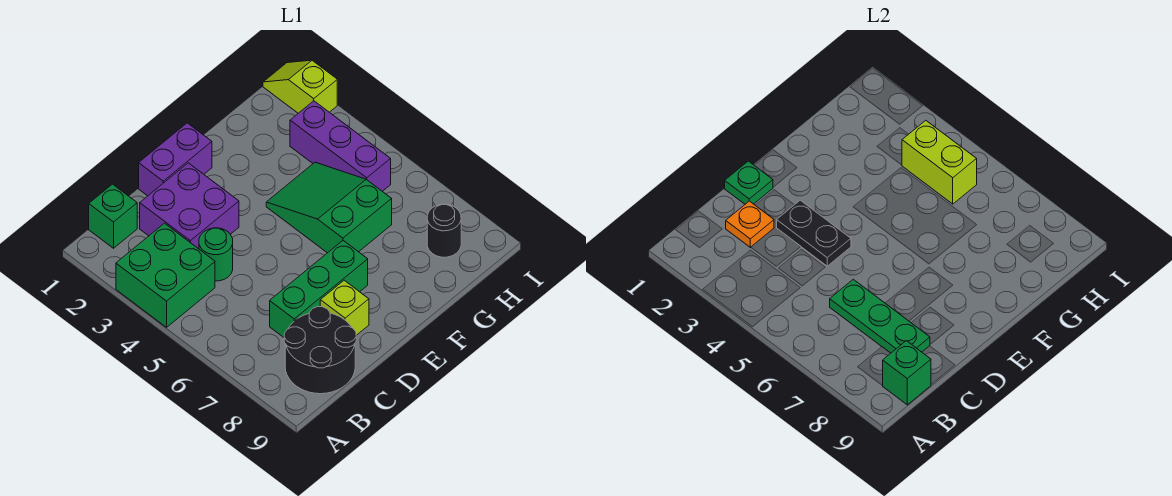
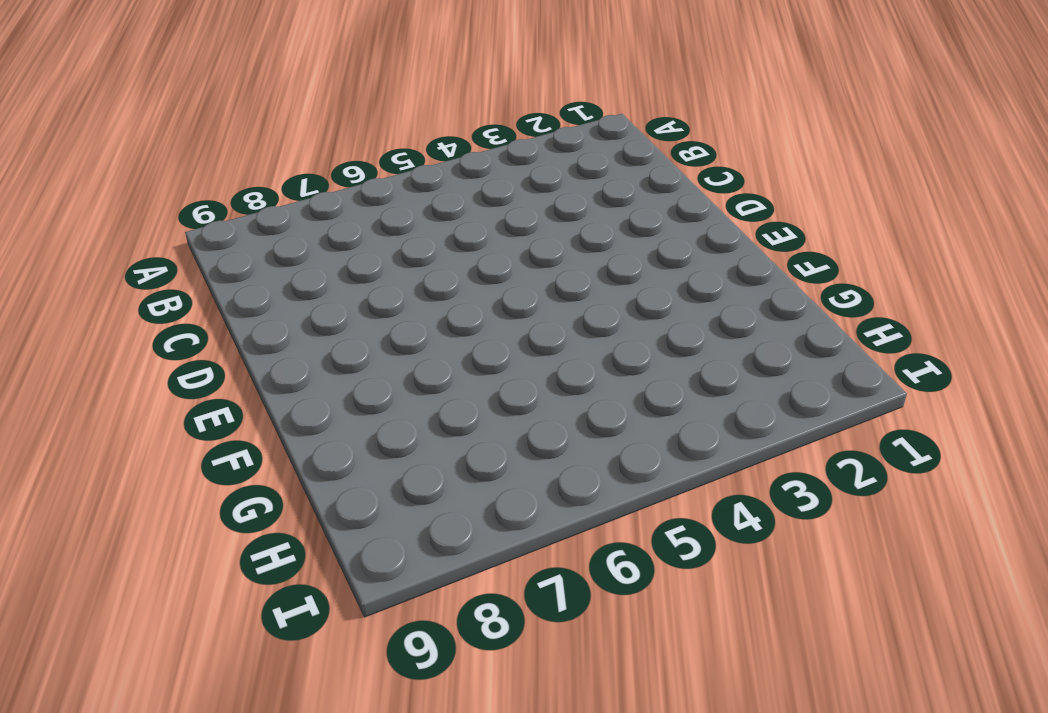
none -> green 2x2 brick [116,223,215,327]
none -> green 1x1 brick [89,184,137,248]
none -> black 2x2 round brick [284,307,356,394]

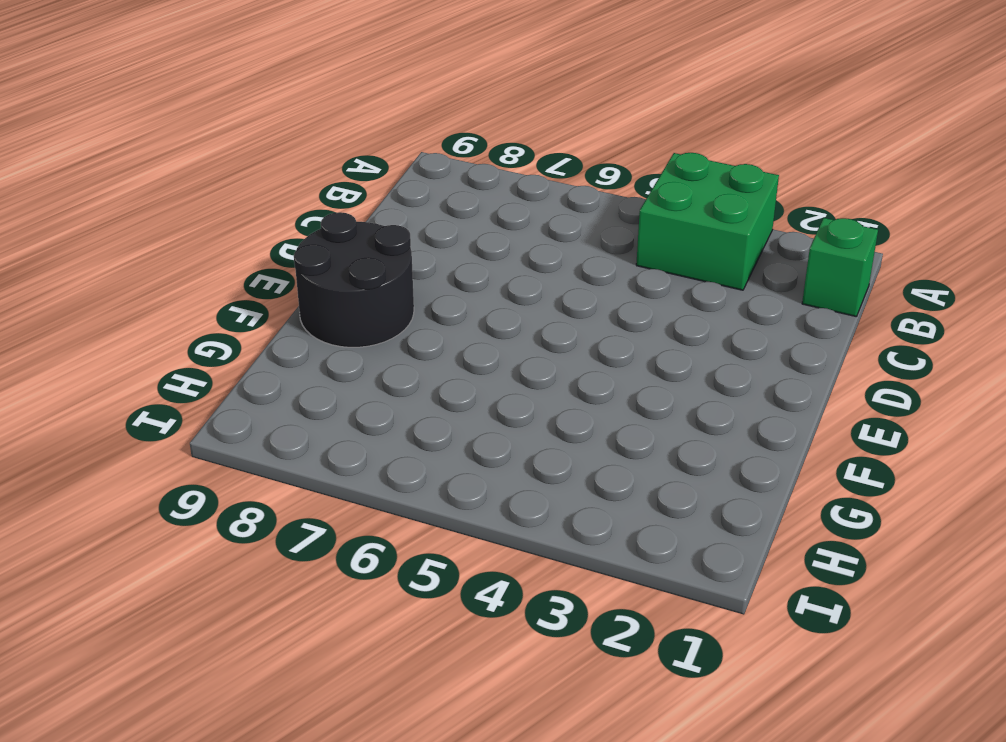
black 2x2 round brick [294,212,414,347] -> black 2x2 round brick moved to [284,307,356,394]
none -> purple 2x2 brick [140,163,239,249]
none -> green 1x1 round brick [199,228,233,281]
none -> green 1x3 brick [270,241,368,337]

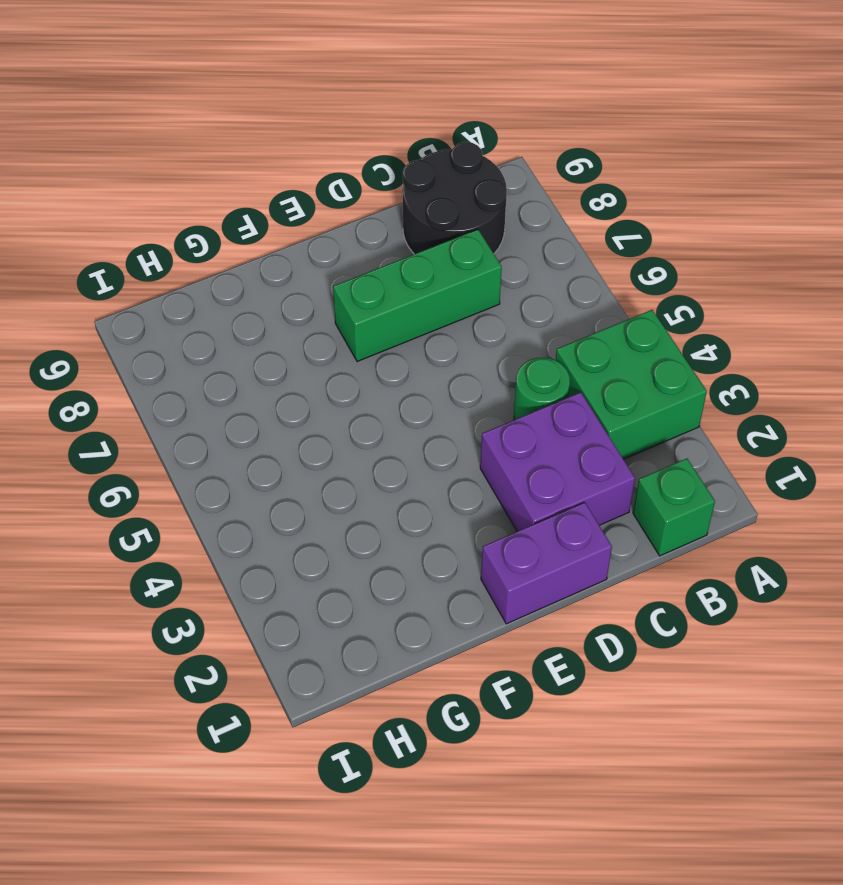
none -> lime 1x1 brick [320,280,369,335]
none -> green 2x3 slope [266,162,392,253]
none -> purple 1x3 brick [290,101,391,191]

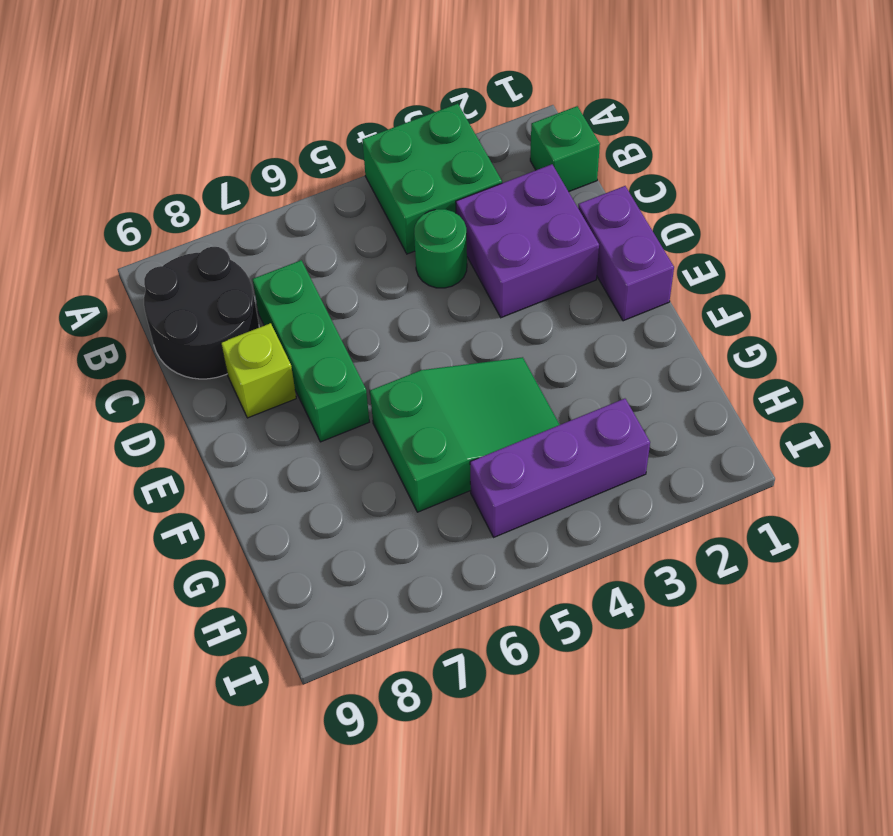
none -> black 1x1 round brick [427,204,461,257]
none -> lime 1x2 slope [263,60,337,113]
none -> green 1x1 brick [883,341,931,405]

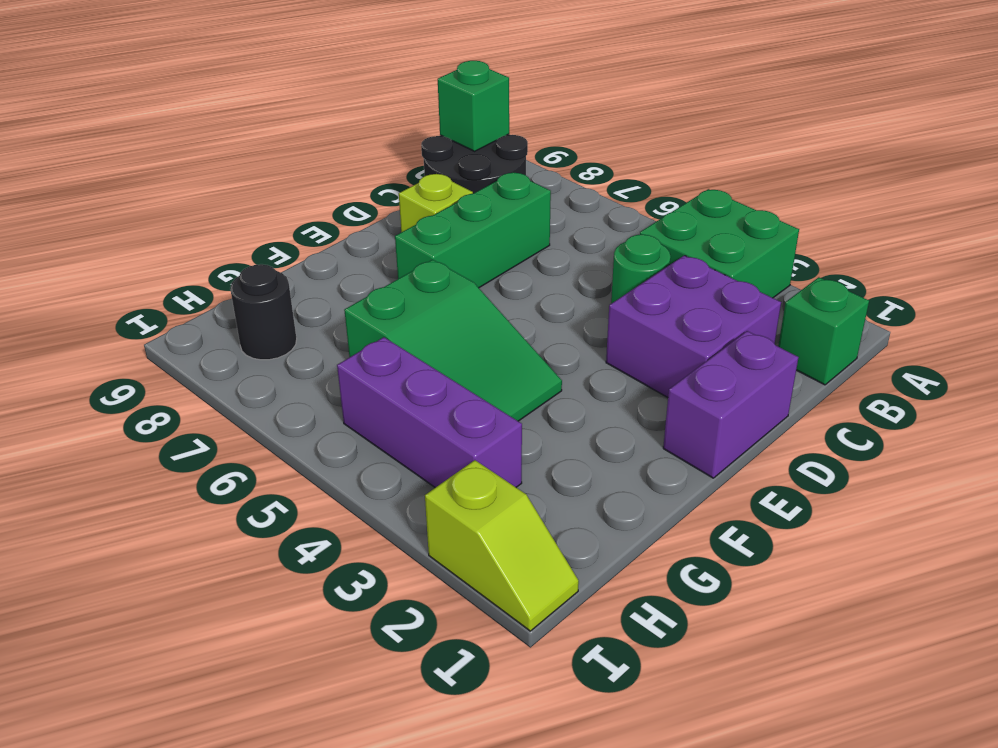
none -> orange 1x1 plate [726,201,774,247]
none -> green 1x3 plate [830,279,930,353]
none -> green 1x1 plate [725,161,773,204]

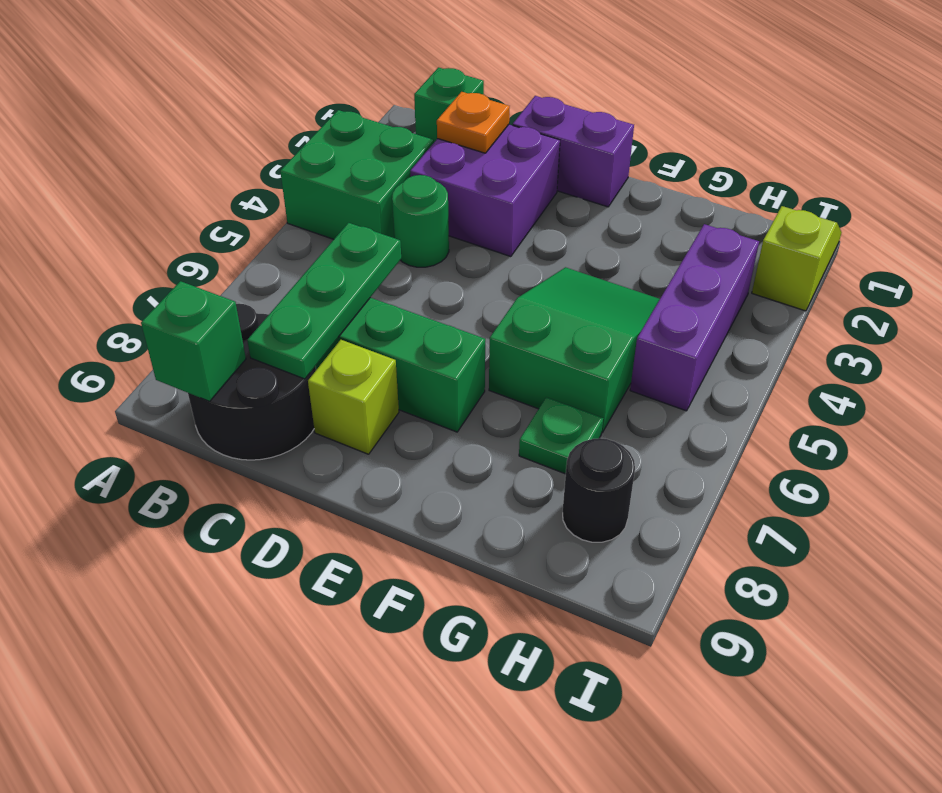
green 1x1 plate [519,397,603,474] -> green 1x1 plate moved to [725,161,773,204]
none -> black 1x2 plate [777,200,851,266]
none -> lime 1x2 brick [902,120,977,204]

